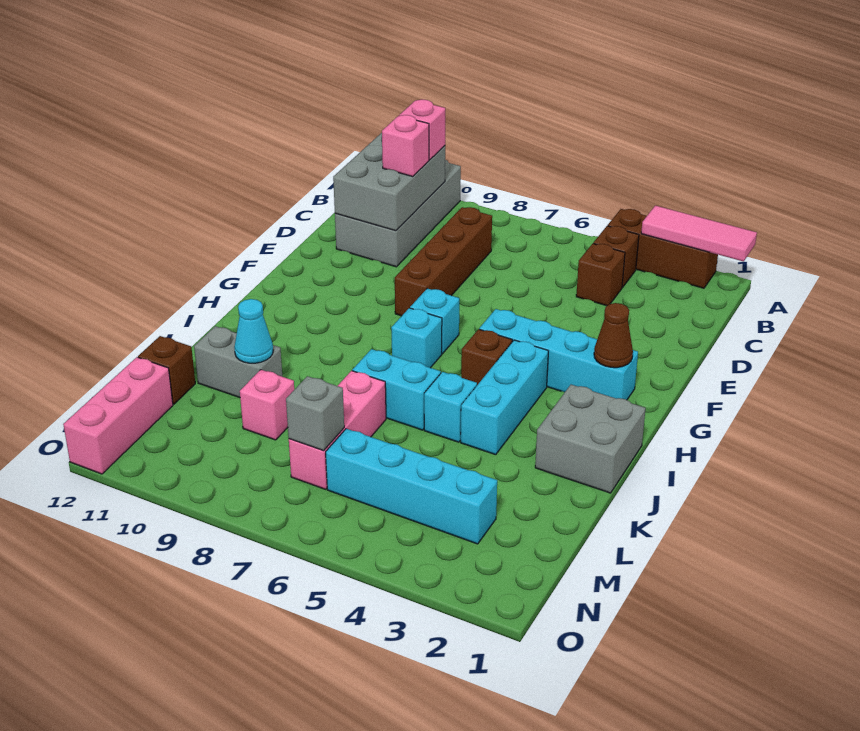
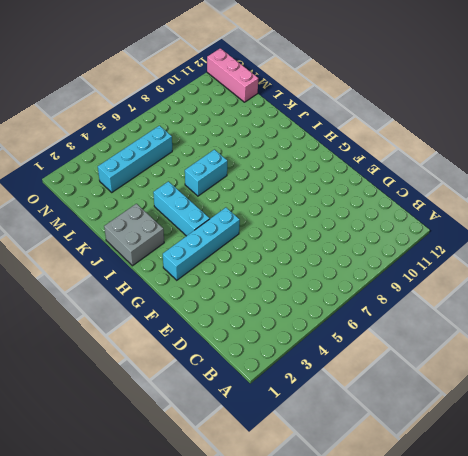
none -> brown 1x3 brick [608,209,718,288]
none -> grey 2x4 brick [335,160,461,267]
none -> brown 1x1 brick [593,226,639,287]

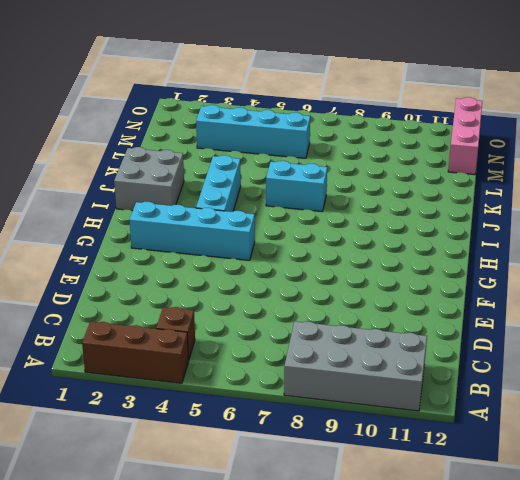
grey 2x4 brick [284,321,427,411] -> grey 2x4 brick turned to [335,160,461,267]
none -> brown 1x1 brick [576,244,625,306]
none -> brown 1x4 brick [395,207,492,316]
none -> cyan 1x1 brick [410,288,459,354]

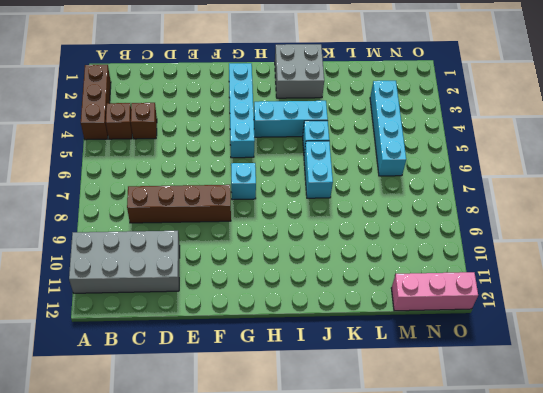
none -> brown 1x1 brick [461,329,512,385]
none -> cyan 1x1 brick [391,308,442,368]
none -> pink 1x3 brick [289,371,386,489]

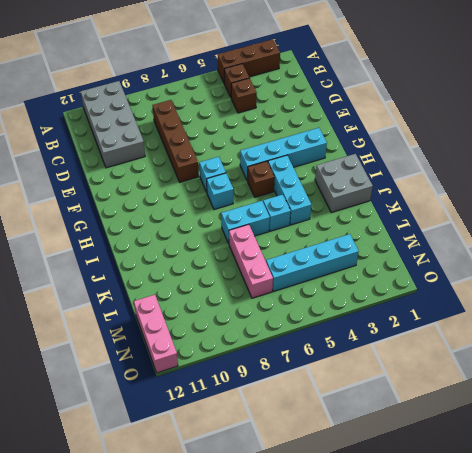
none -> grey 1x2 brick [194,326,282,397]
none -> pink 1x1 brick [240,370,294,440]
none -> brown 1x1 brick [138,336,195,404]

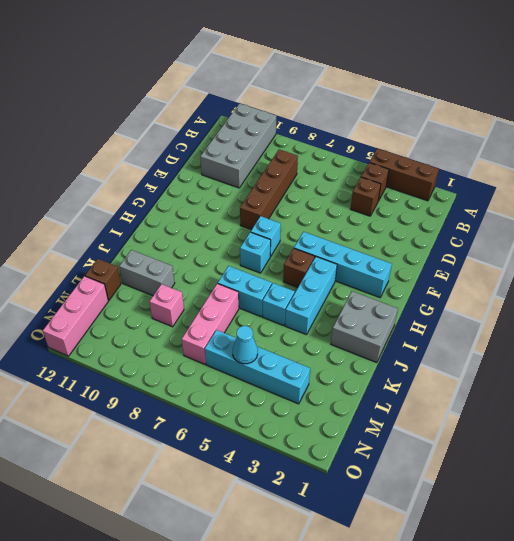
cyan 1x1 cone [233,326,258,364] -> cyan 1x1 cone moved to [234,299,273,363]
none -> pink 1x3 tile [641,206,757,261]
none -> grey 2x3 brick [333,133,445,231]
none -> brown 1x1 cone [594,303,633,368]

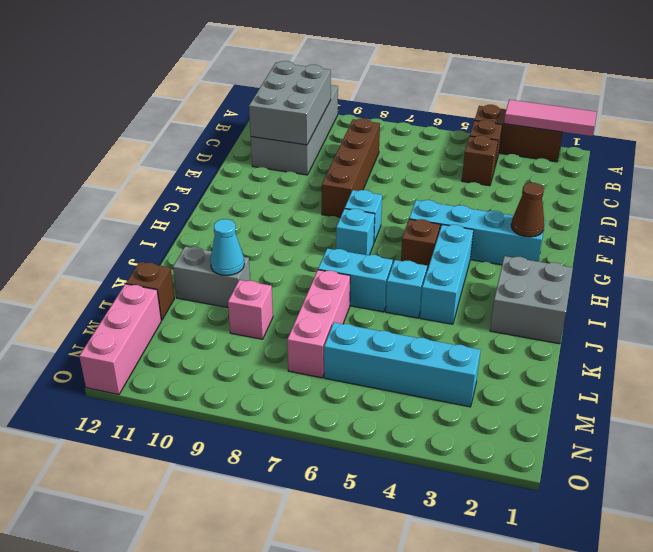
none -> grey 1x1 brick [286,376,344,451]
none -> pink 1x1 brick [399,100,445,160]
none -> pink 1x1 brick [382,115,429,176]

